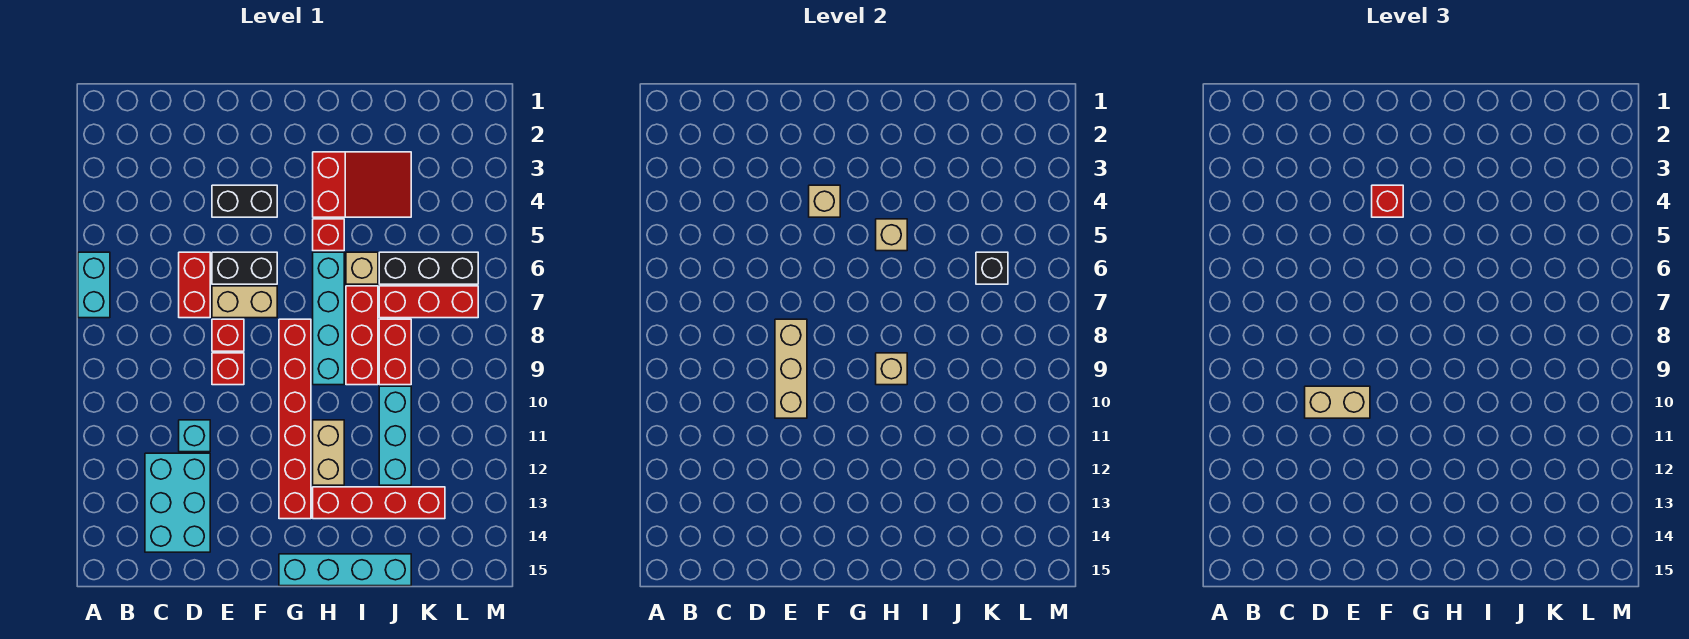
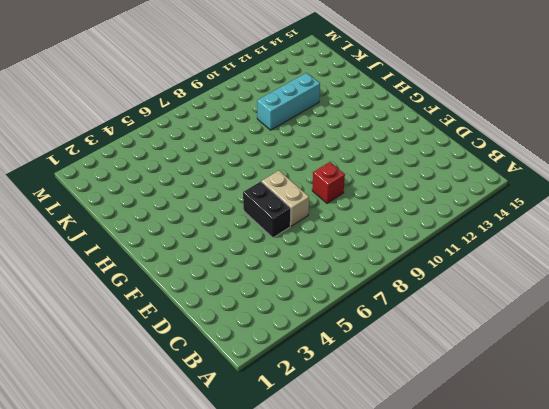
none -> cyan 1x2 brick [78,252,110,318]
none -> cyan 2x3 brick [145,453,210,552]
none -> red 1x2 brick [179,252,210,318]

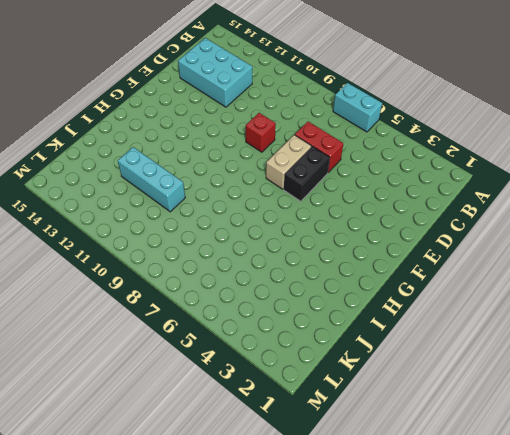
none -> cyan 1x1 brick [179,420,210,452]
none -> black 1x2 brick [212,185,277,217]
none -> red 1x1 brick [212,319,244,351]

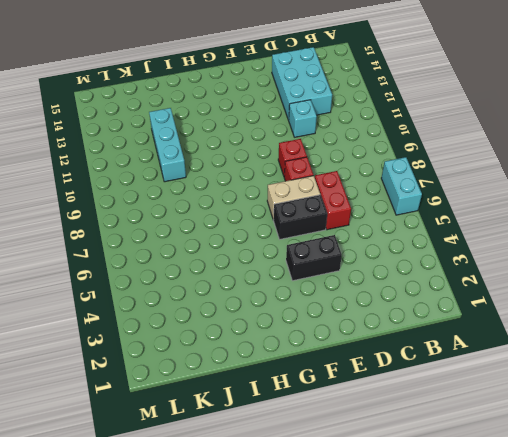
none -> red 1x6 brick [279,319,311,519]
none -> cyan 1x4 brick [279,554,411,586]
none -> red 2x3 slope [313,152,411,217]

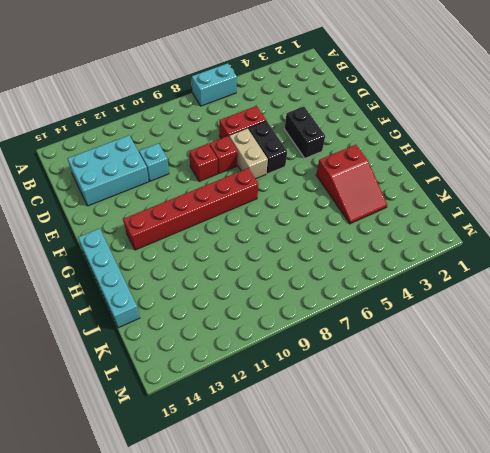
none -> red 1x1 brick [313,219,344,251]
none -> cyan 1x4 brick [313,252,344,385]
none -> tan 1x2 brick [313,420,344,485]

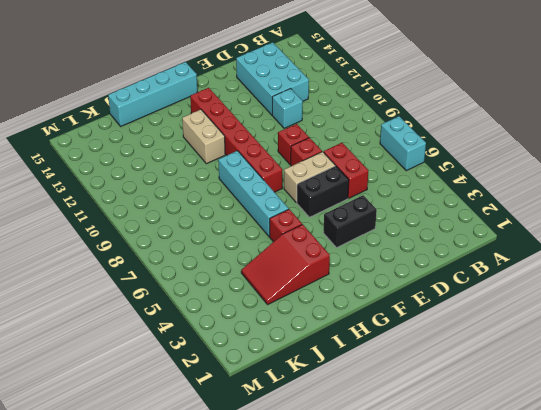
none -> red 1x4 brick [313,487,445,519]
none -> tan 1x1 brick [346,252,378,284]
none -> red 1x3 brick [346,286,378,385]

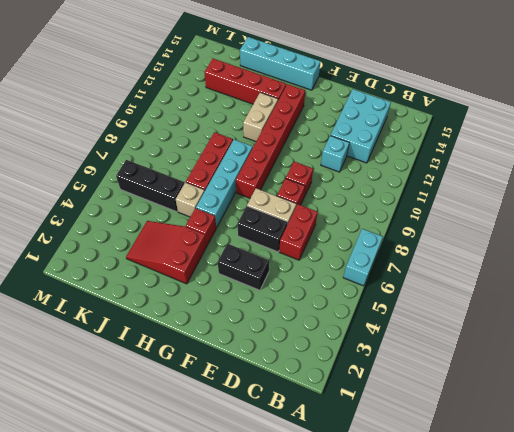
none -> red 1x3 brick [379,286,478,318]
none -> red 1x2 brick [379,319,411,385]
none -> cyan 1x3 brick [379,386,411,485]

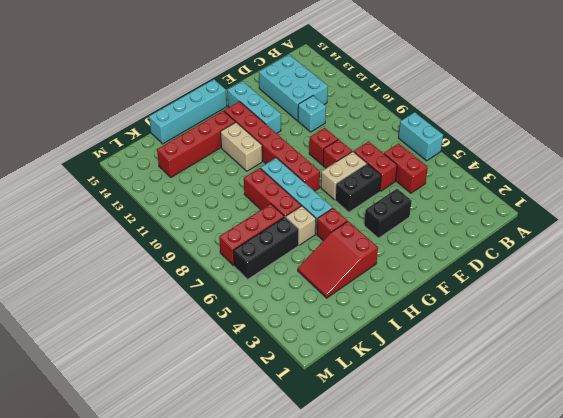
red 1x2 brick [384,143,428,193] -> red 1x2 brick moved to [379,319,411,385]
cyan 1x3 brick [227,81,281,133] -> cyan 1x3 brick moved to [379,386,411,485]
none -> tan 1x3 brick [775,319,807,418]
none -> tan 1x1 brick [809,185,840,217]
none -> tan 1x1 brick [876,219,907,251]

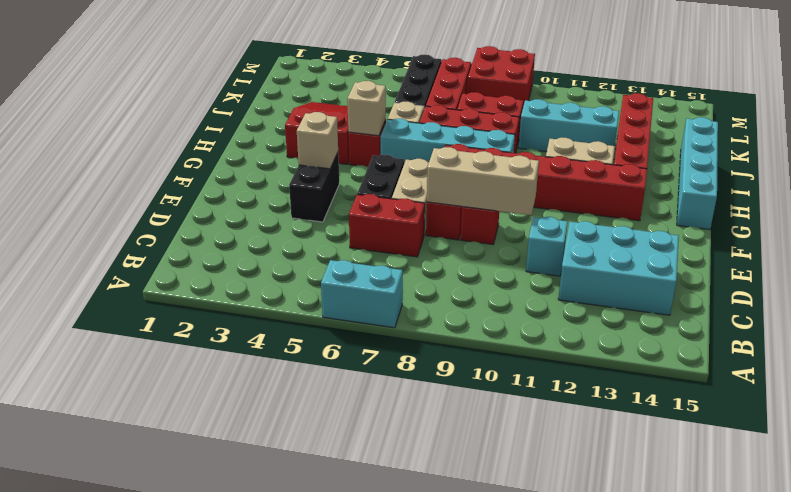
red 2x2 brick [467,46,535,106] -> none
none -> tan 1x1 brick [876,353,907,385]
none -> black 1x1 brick [976,252,1008,284]
none -> tan 1x2 brick [1305,386,1370,418]

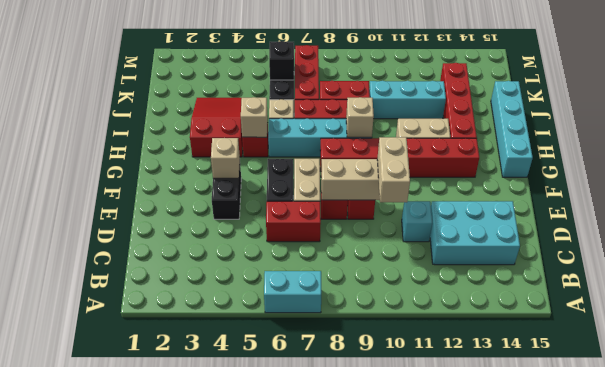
none -> red 1x1 brick [1372,185,1403,217]

